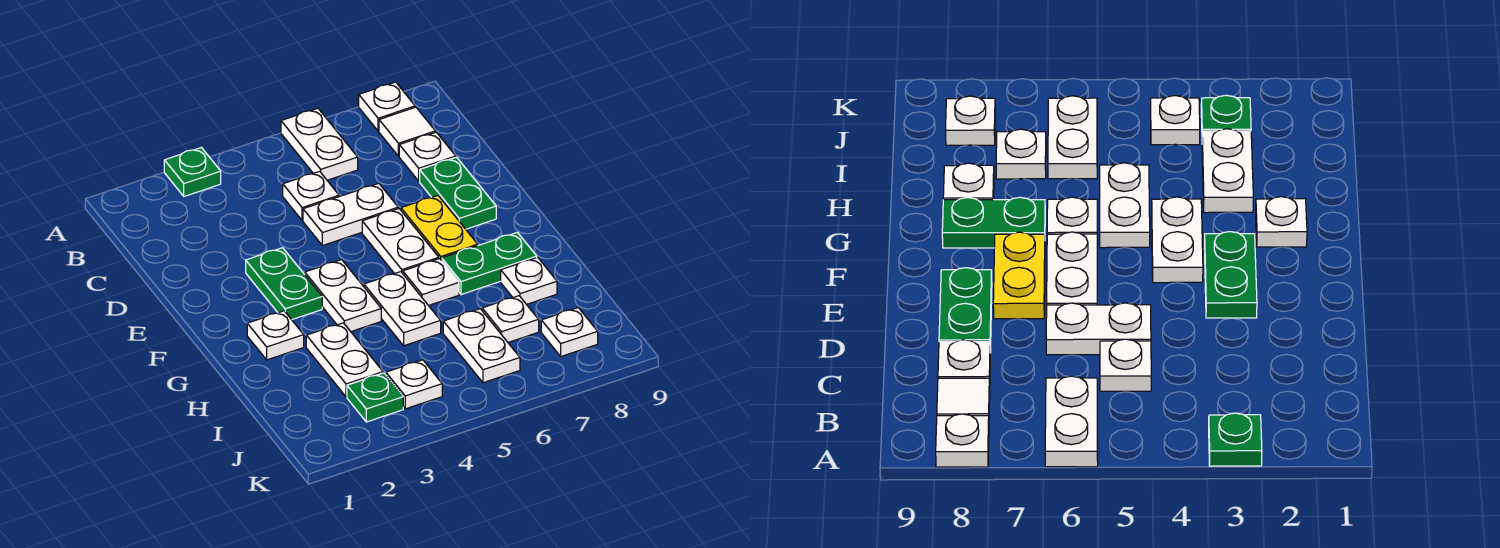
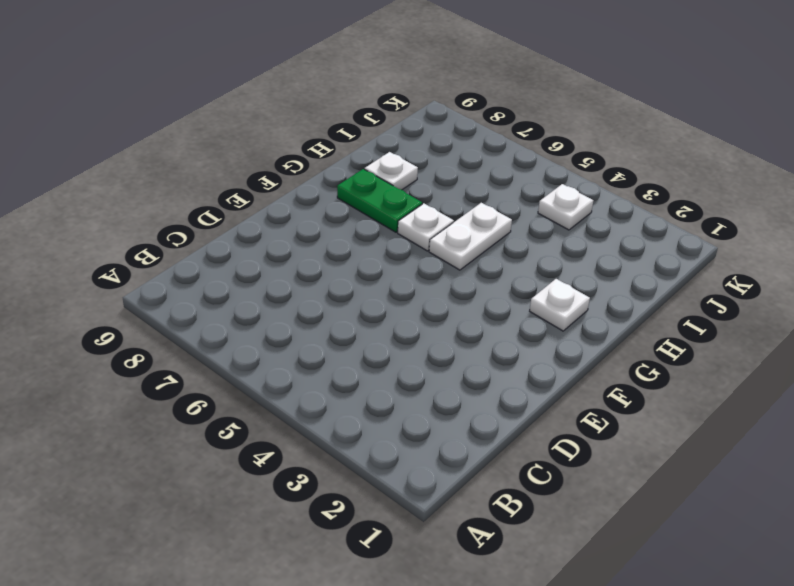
none -> green 1x1 plate [164,148,221,196]
none -> white 1x2 plate [281,108,358,180]
none -> white 1x1 plate [359,82,415,131]

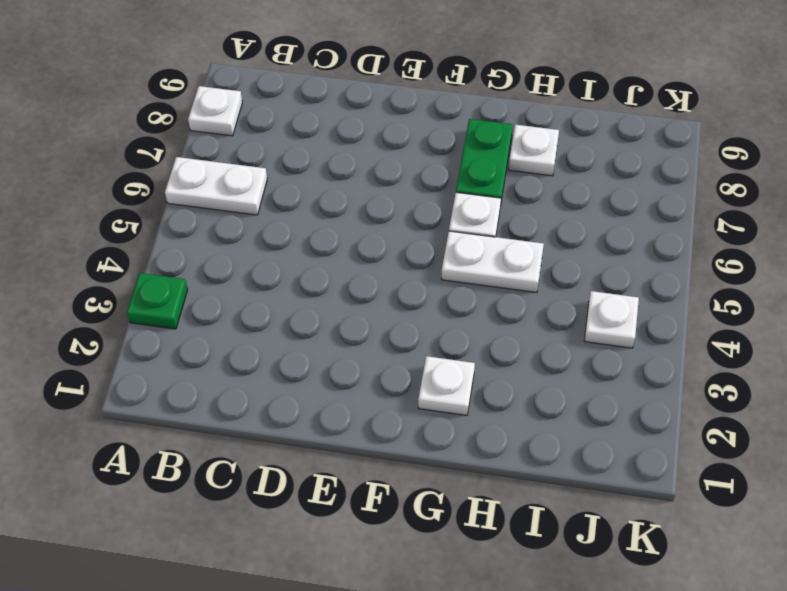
none -> white 1x1 tile [379,107,435,156]
none -> white 1x1 plate [283,171,339,221]
none -> white 1x1 plate [399,132,456,181]

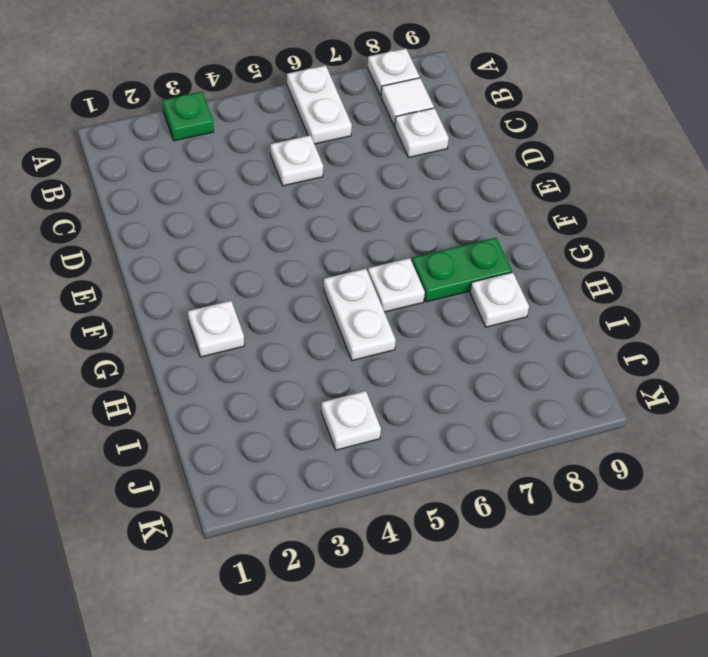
none -> white 1x2 plate [303,183,398,246]
none -> green 1x2 plate [420,157,496,229]
none -> green 1x2 plate [246,248,322,320]

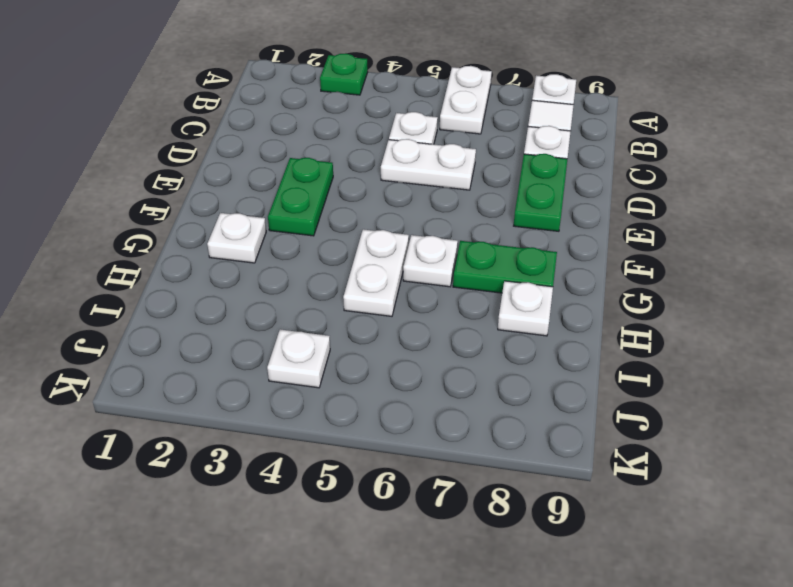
none -> white 1x2 plate [362,209,439,274]
none -> yellow 1x2 plate [401,196,478,261]
none -> white 1x2 plate [305,260,381,332]

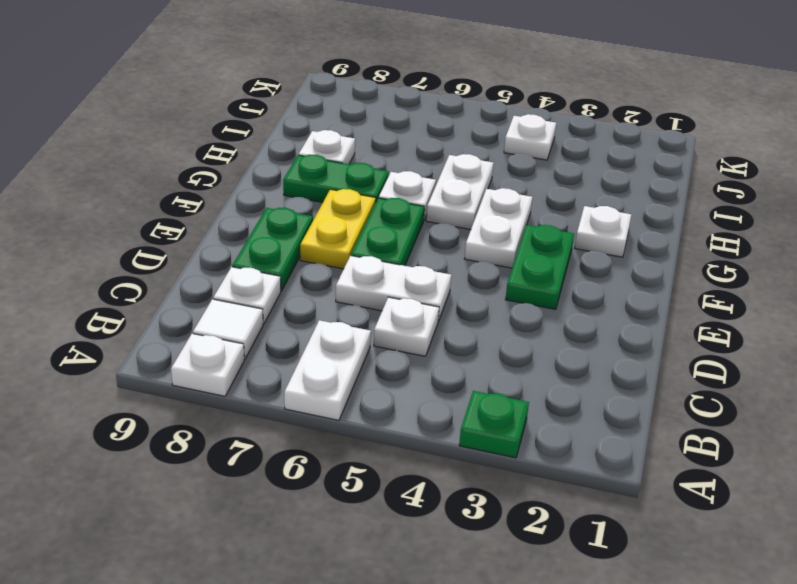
green 1x2 plate [351,198,424,266] -> white 1x2 plate [362,209,439,274]
none -> white 1x2 plate [306,323,383,397]
none -> white 1x2 plate [443,309,520,383]
none -> white 1x1 plate [482,296,539,342]

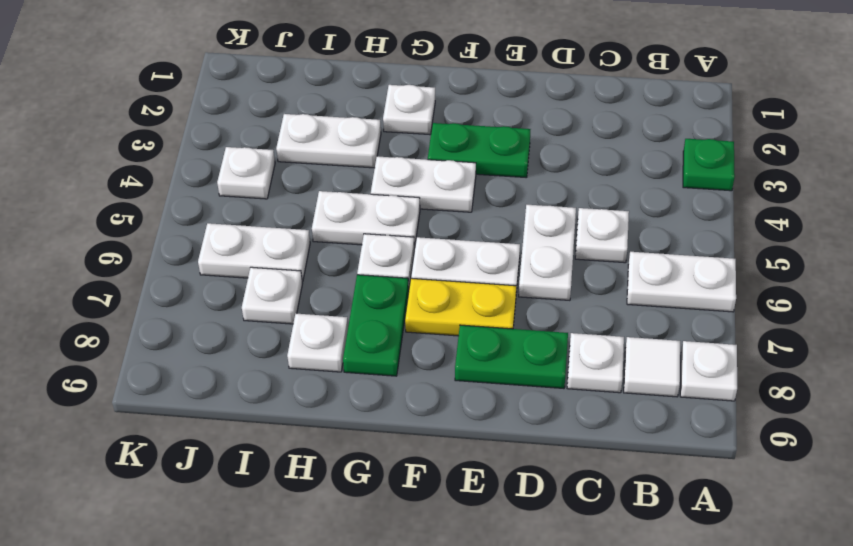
none -> green 1x1 plate [347,373,403,422]
none -> white 1x1 plate [541,308,598,356]

